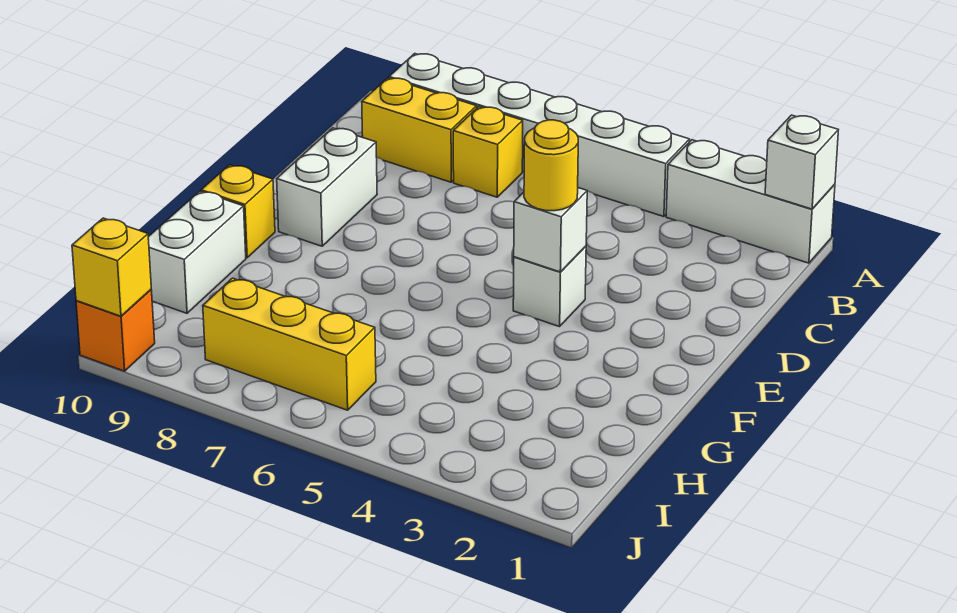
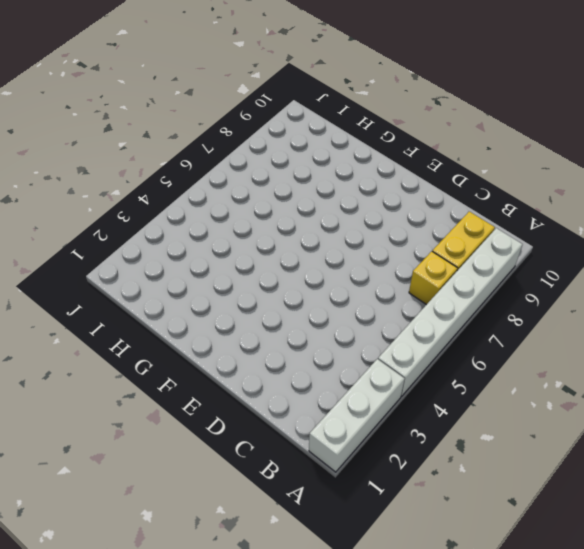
none -> white 1x2 brick [277,128,377,246]
none -> white 1x1 brick [513,246,586,327]
none -> yellow 1x1 brick [201,165,275,258]

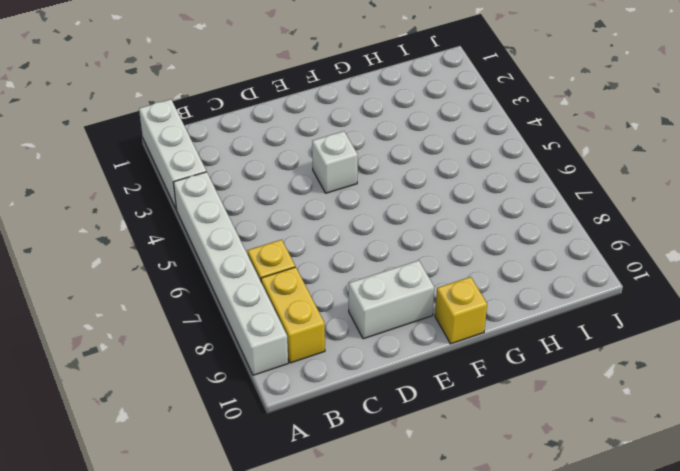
none -> white 1x2 brick [148,191,246,313]
none -> yellow 1x3 brick [203,278,376,410]
none -> orange 1x1 brick [76,290,155,371]

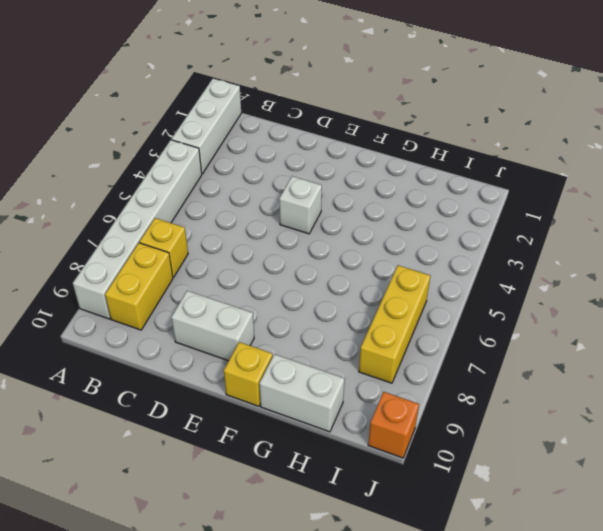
none -> white 1x1 brick [765,115,838,209]
none -> white 1x1 brick [514,188,587,272]
none -> yellow 1x1 brick [72,218,151,316]

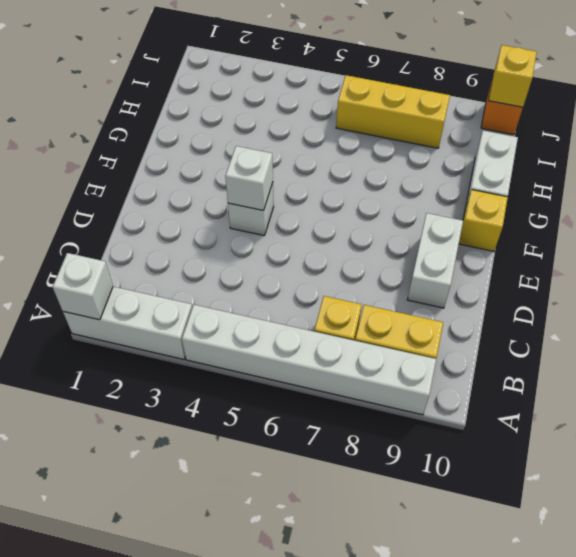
none -> yellow 1x1 round brick [524,120,578,211]

